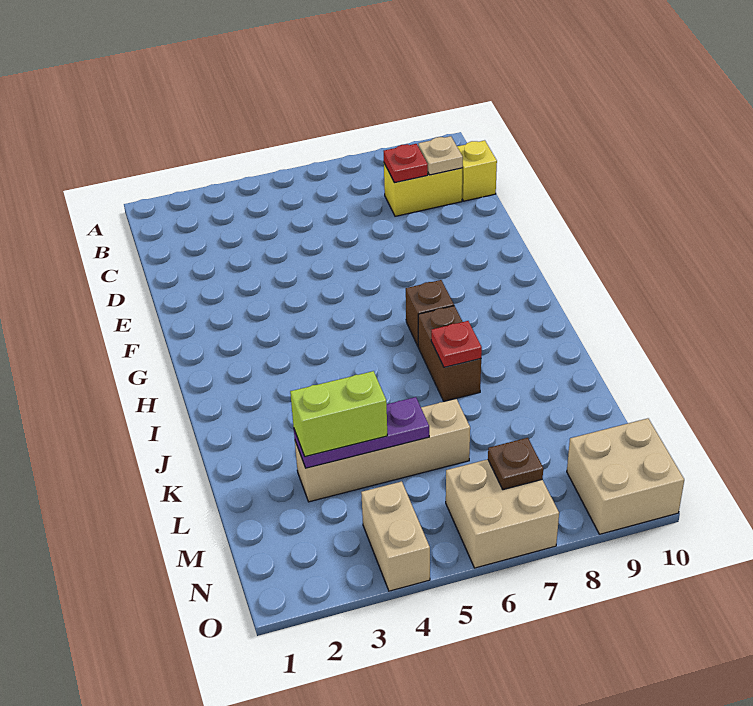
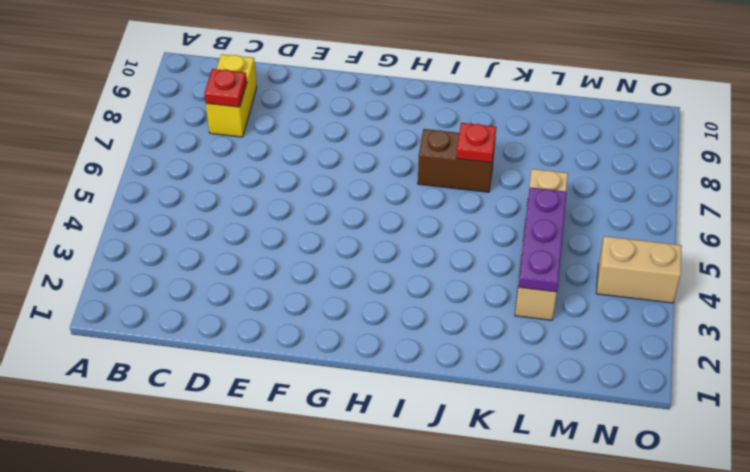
none -> yellow 1x1 brick [457,140,497,201]
none -> brown 1x1 brick [406,280,454,346]
none -> tan 2x2 brick [446,459,559,568]

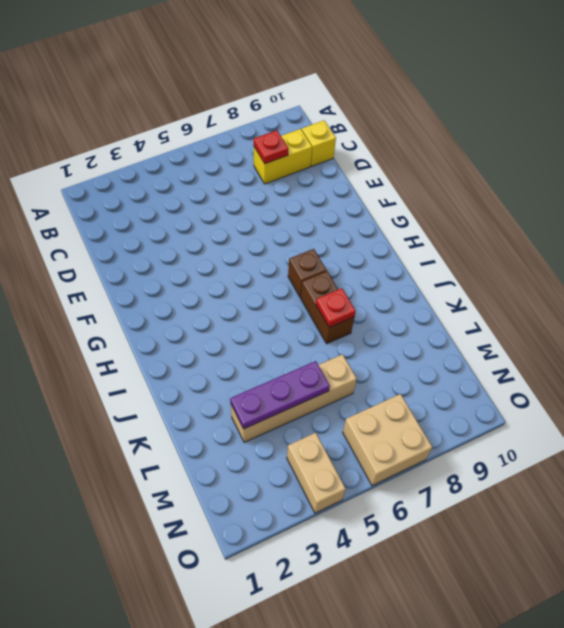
none -> tan 2x2 brick [567,418,684,534]
none -> tan 1x1 plate [418,136,463,175]
none -> brown 1x1 plate [488,438,543,490]

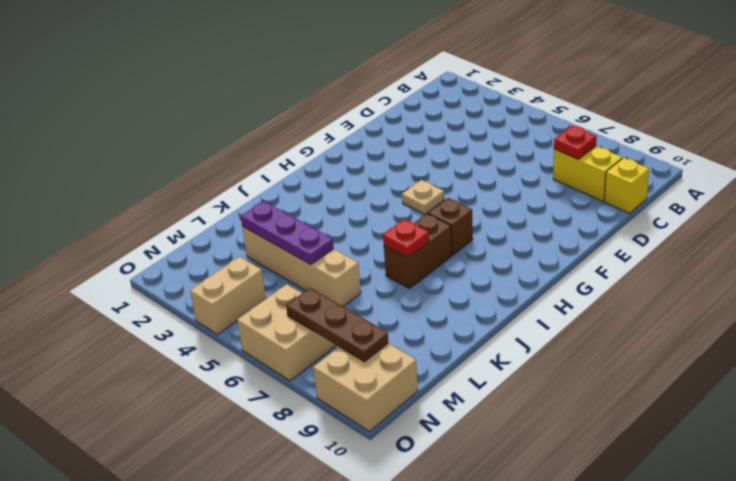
tan 1x1 plate [402,180,444,214] -> tan 1x1 plate moved to [418,136,463,175]
brown 1x3 plate [286,288,388,362] -> brown 1x1 plate [488,438,543,490]
none -> lime 1x2 brick [290,371,387,456]

